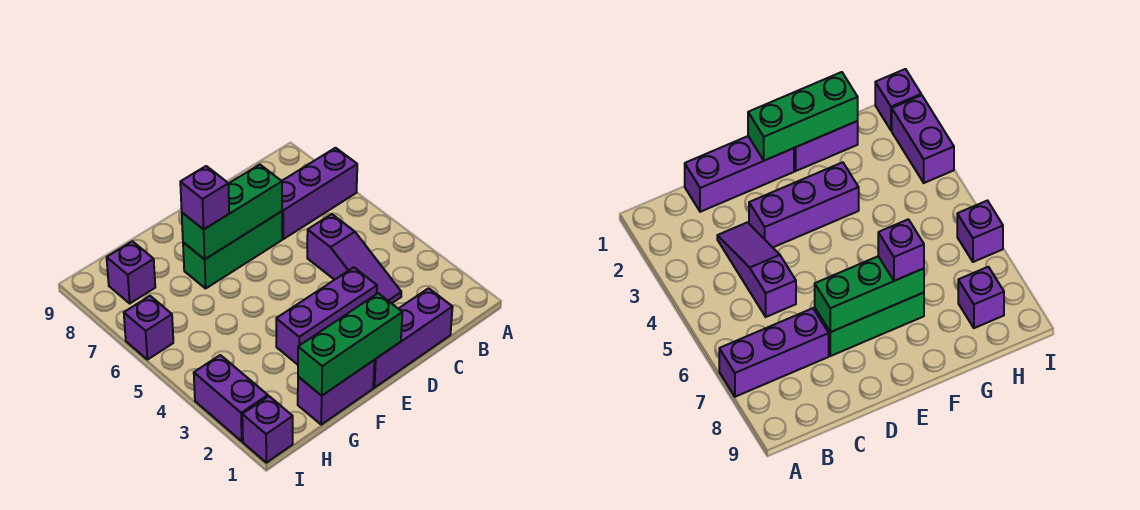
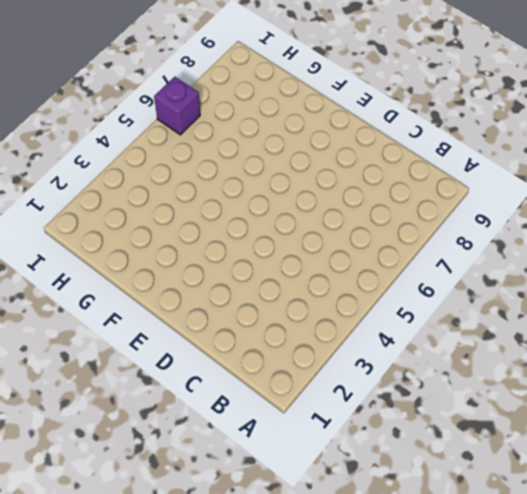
none -> purple 1x3 brick [282,148,357,239]
none -> purple 1x3 brick [373,288,453,388]
none -> purple 1x3 slope [307,214,401,303]

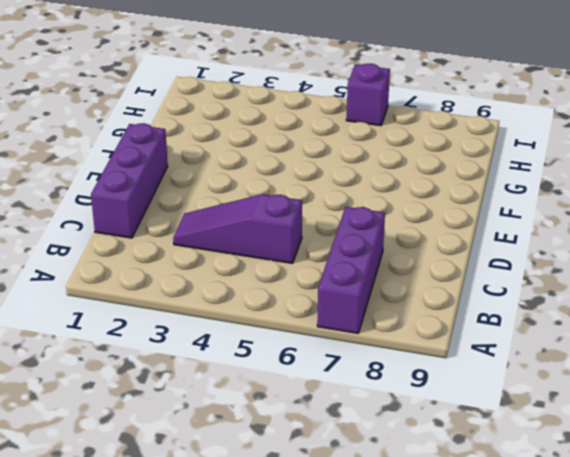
none -> purple 1x3 brick [276,267,377,365]
none -> green 1x3 brick [183,211,282,288]
none -> purple 1x2 brick [298,360,374,424]

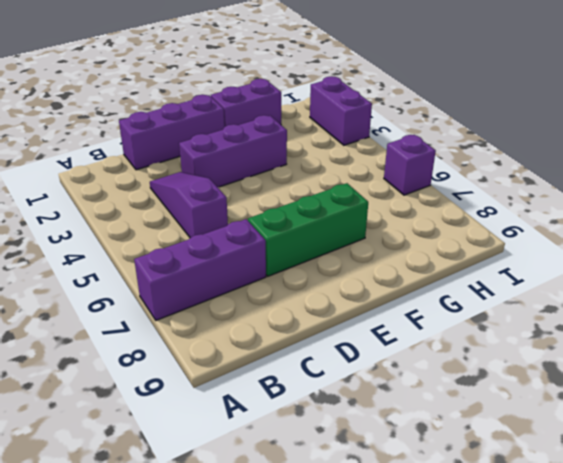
none -> purple 1x1 brick [107,241,155,303]
none -> purple 1x1 brick [242,396,293,463]
none -> green 1x3 brick [182,165,282,259]

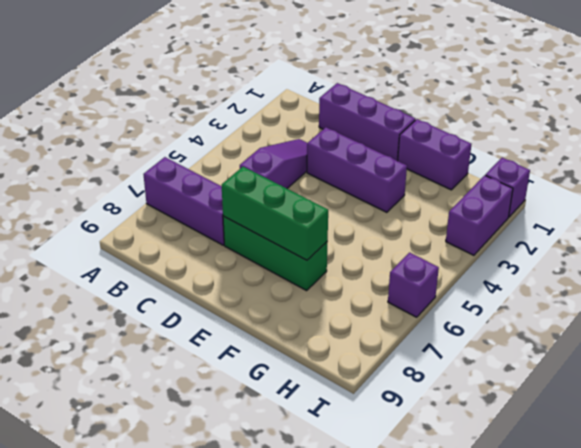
none -> purple 1x1 brick [107,241,155,303]
none -> green 1x3 brick [298,293,402,396]
none -> purple 1x1 brick [180,166,229,230]

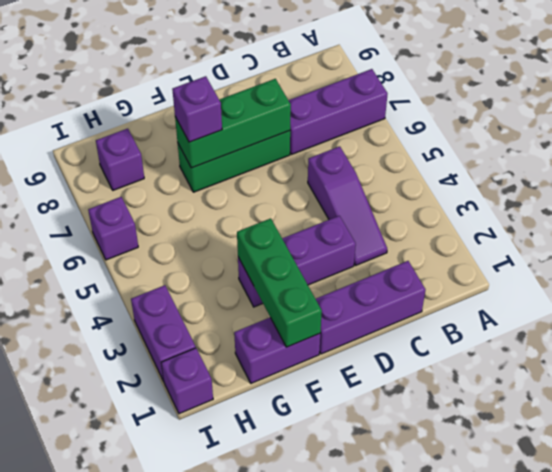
green 1x3 brick [237,218,322,347] -> green 1x3 brick turned to [298,293,402,396]

